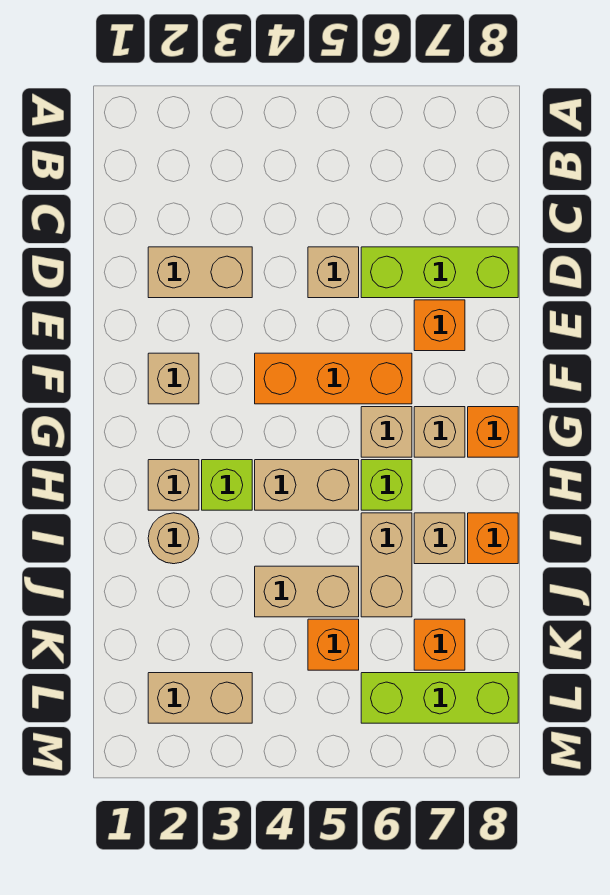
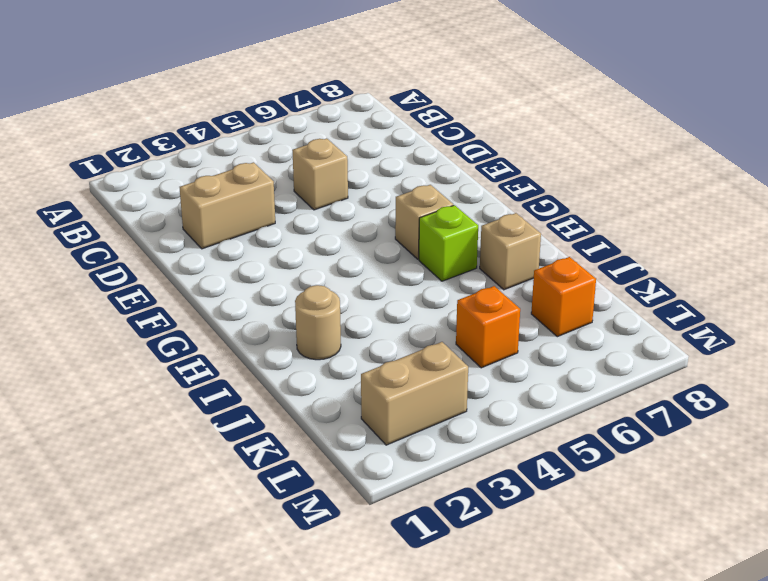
none -> lime 1x3 brick [361,247,518,298]
none -> orange 1x1 brick [414,300,465,351]
none -> tan 1x1 brick [148,353,199,404]

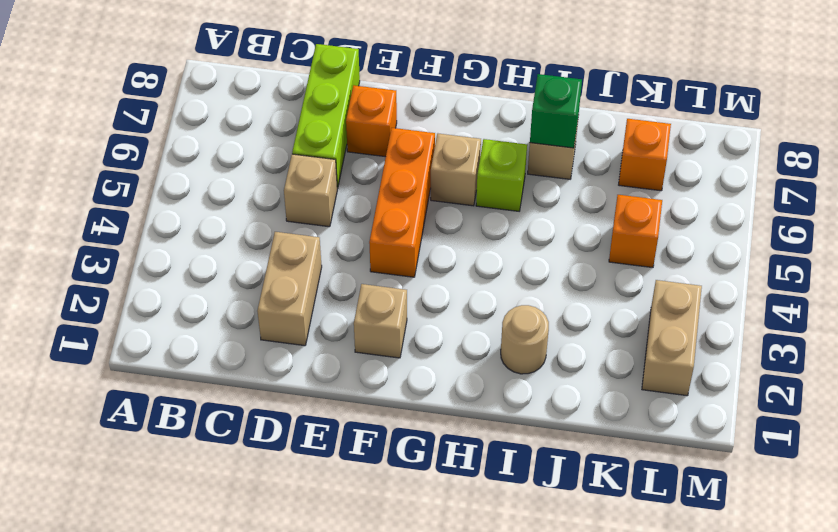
green 1x1 brick [530,74,582,148] -> none
none -> tan 1x1 brick [414,407,465,457]
none -> orange 1x1 brick [468,407,518,457]
none -> tan 1x1 brick [148,460,199,510]

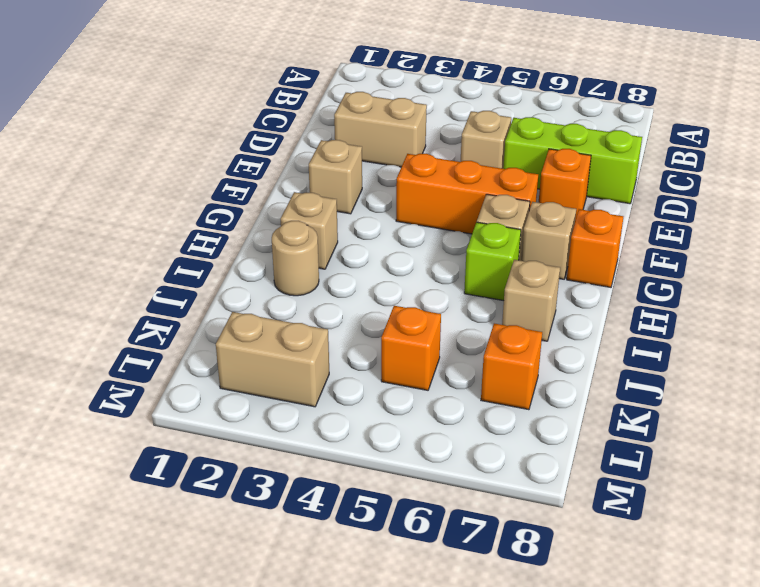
none -> lime 1x1 brick [202,460,252,510]
none -> tan 1x2 brick [255,460,359,510]
none -> tan 1x2 brick [361,513,412,617]

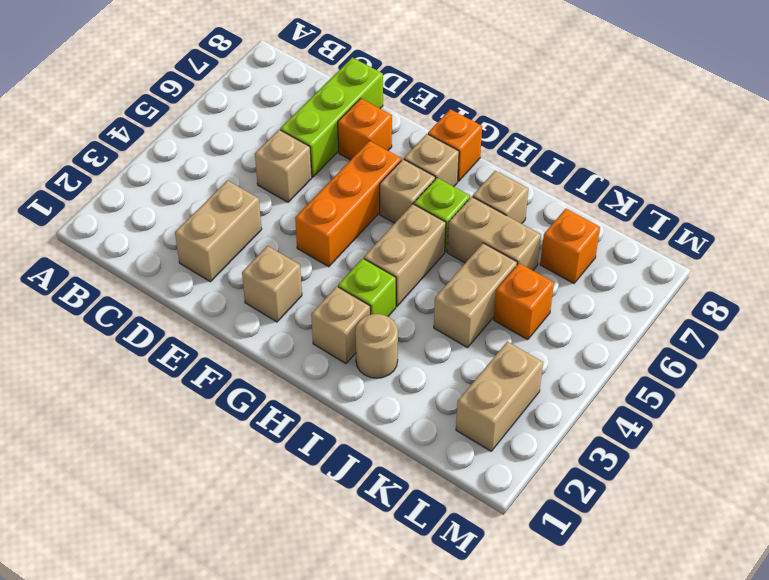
none -> orange 1x1 brick [468,513,518,564]
none -> lime 1x3 brick [361,673,518,723]

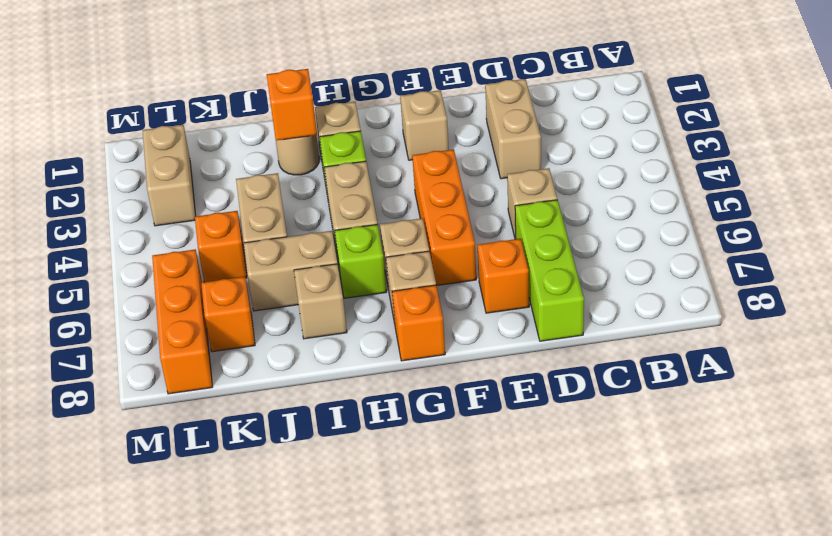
orange 1x1 brick [267,69,317,140] -> orange 1x1 brick moved to [468,513,518,564]
orange 1x3 brick [152,249,212,394] -> lime 1x3 brick [361,673,518,723]

